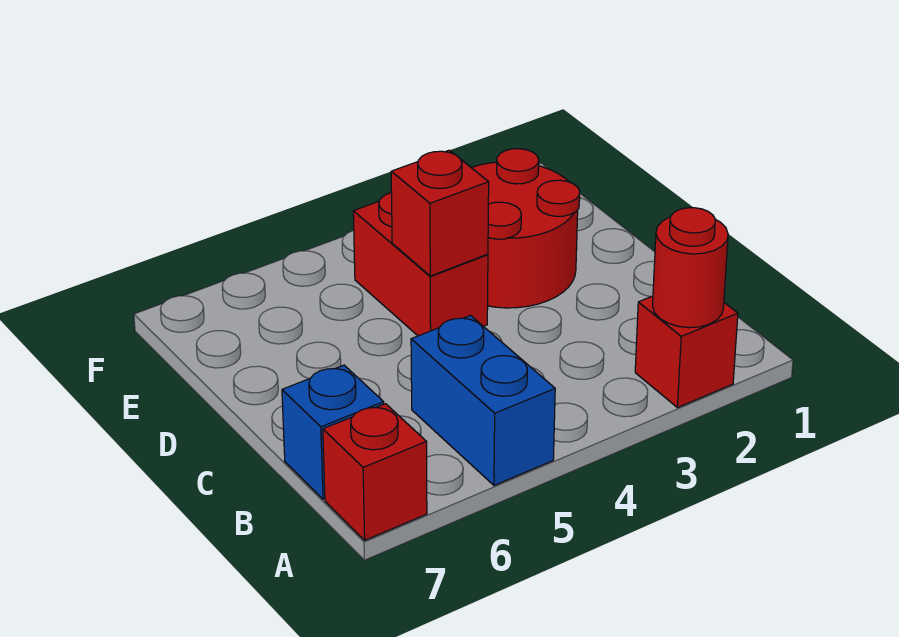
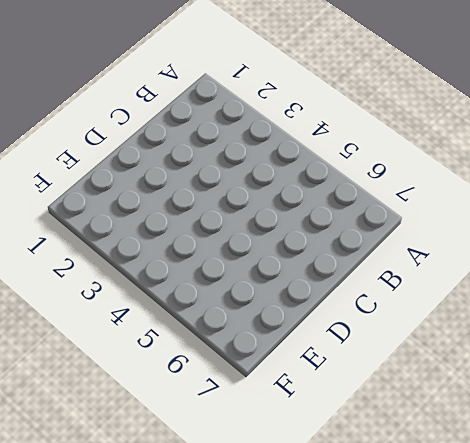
none -> red 1x1 brick [635,296,738,408]
none -> blue 1x2 brick [411,316,555,485]

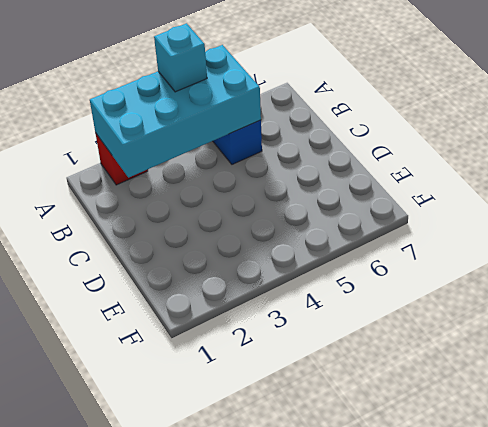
cyan 2x4 brick [90,45,261,178] -> red 1x1 round brick [653,208,728,328]
cyan 1x1 brick [154,23,207,92] -> none
none -> red 1x1 brick [323,404,427,540]
none -> blue 1x1 brick [282,365,384,499]

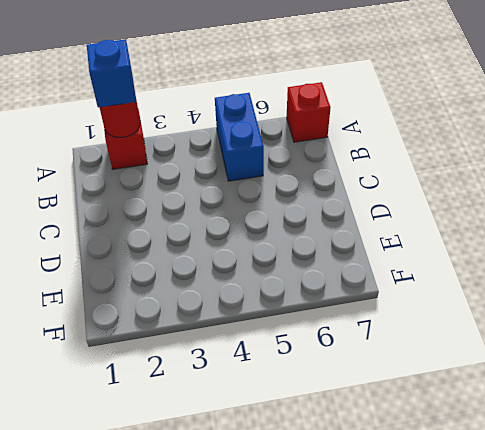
blue 1x1 brick [87,39,136,107] -> blue 1x1 brick moved to [282,365,384,499]
none -> red 2x2 round brick [471,149,580,308]
none -> red 1x2 brick [353,193,488,336]

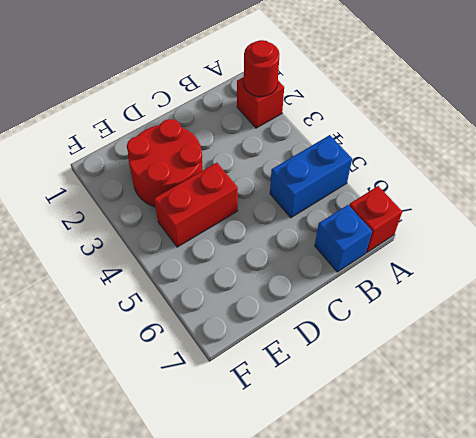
none -> red 1x1 brick [391,150,489,276]

